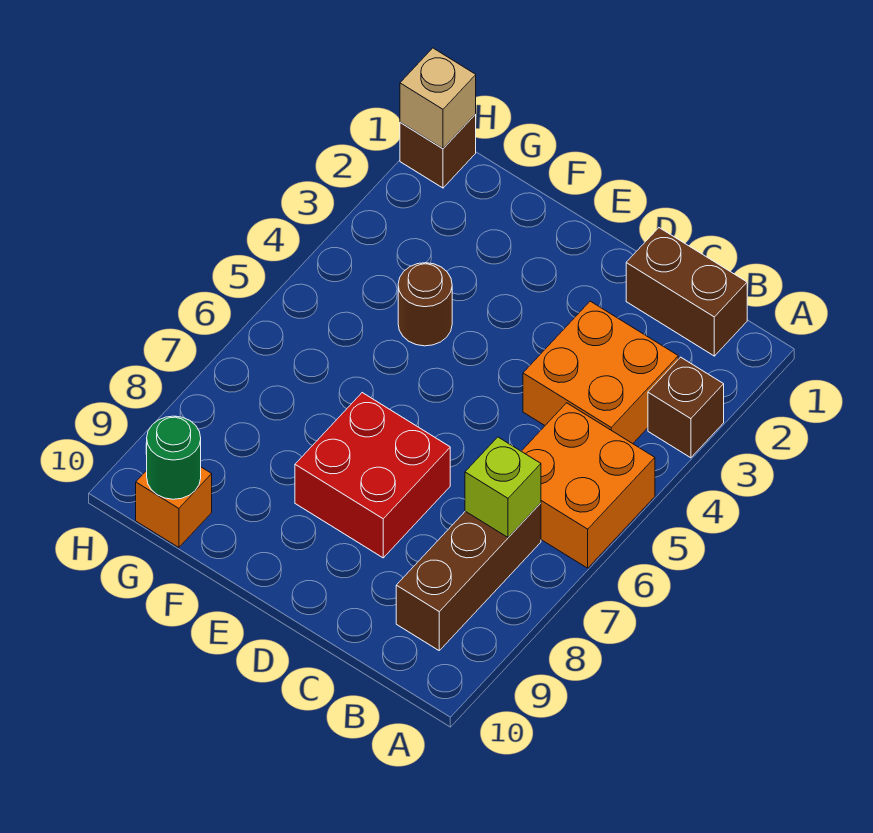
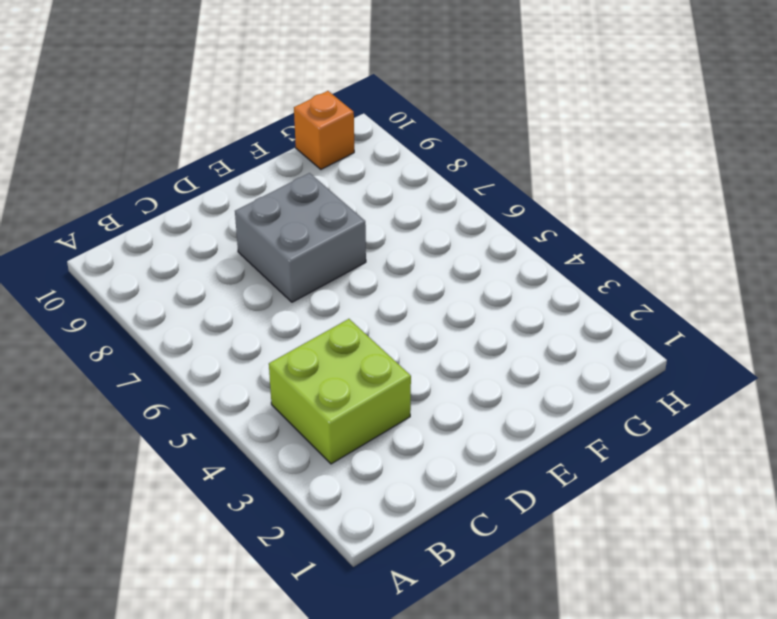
lime 2x2 brick [269,319,411,464] -> orange 2x2 brick [523,301,678,444]
grey 2x2 brick [235,173,366,302] -> red 2x2 brick [295,393,450,558]
none -> brown 1x1 brick [648,357,724,458]
none -> orange 2x2 brick [521,403,655,568]
none -> brown 1x2 brick [626,228,747,356]

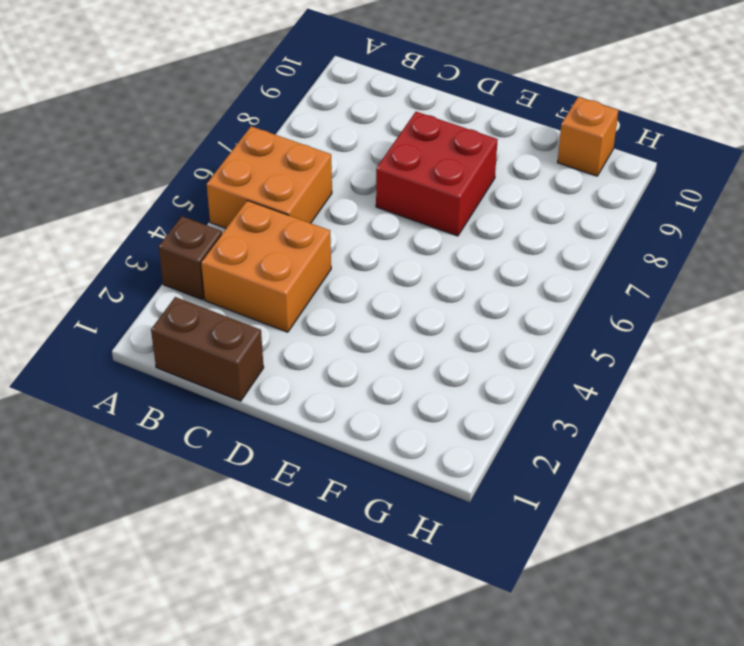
none -> brown 1x3 brick [396,503,541,650]
none -> brown 1x1 round brick [398,263,452,346]
none -> brown 1x1 brick [400,114,476,188]

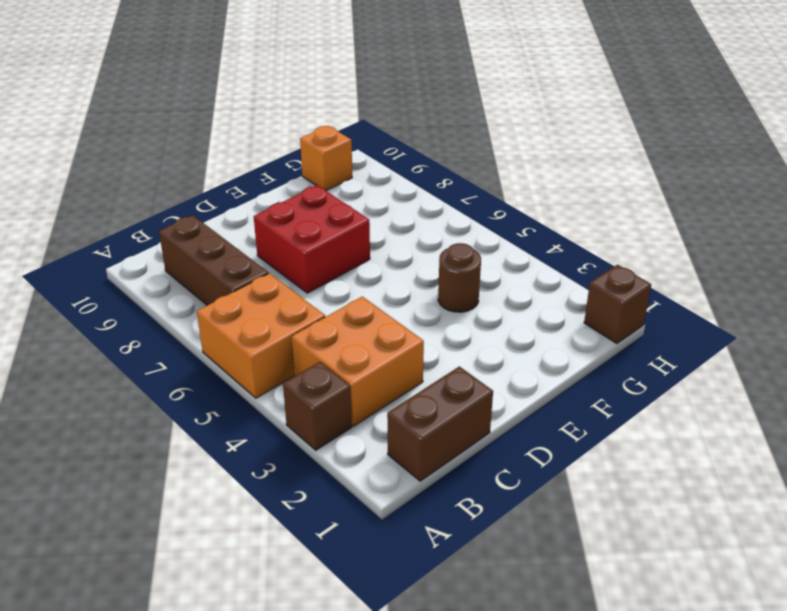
none -> lime 1x1 brick [465,437,541,537]
none -> green 1x1 round brick [147,416,201,499]
none -> tan 1x1 brick [400,48,476,148]

